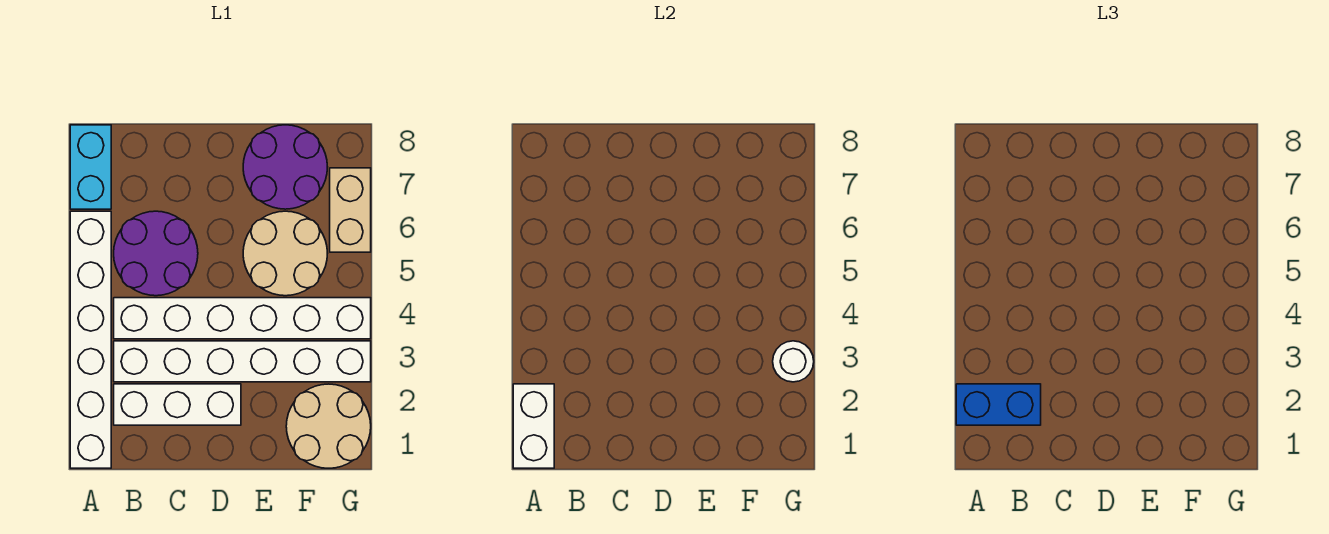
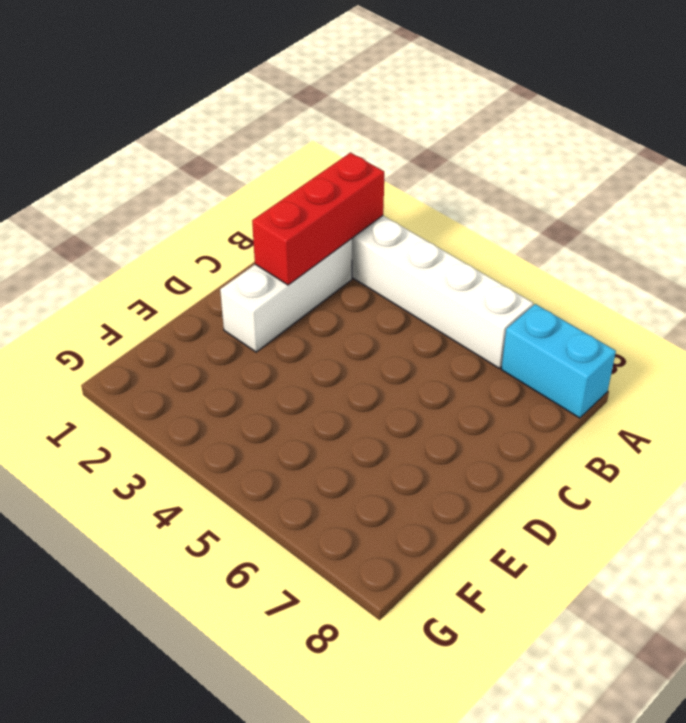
red 1x3 brick [252,153,384,285] -> white 1x2 brick [513,384,554,468]
none -> white 1x6 brick [114,341,371,382]
none -> white 1x6 brick [114,298,371,339]
none -> purple 2x2 round brick [114,211,198,296]

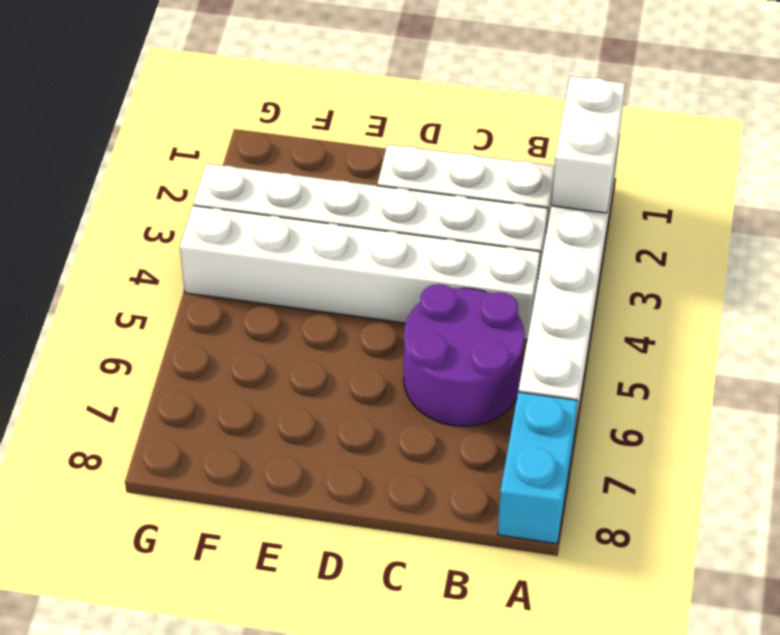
none -> tan 2x2 round brick [243,211,327,296]
none -> purple 2x2 round brick [243,125,327,209]
none -> tan 2x2 round brick [286,384,371,468]

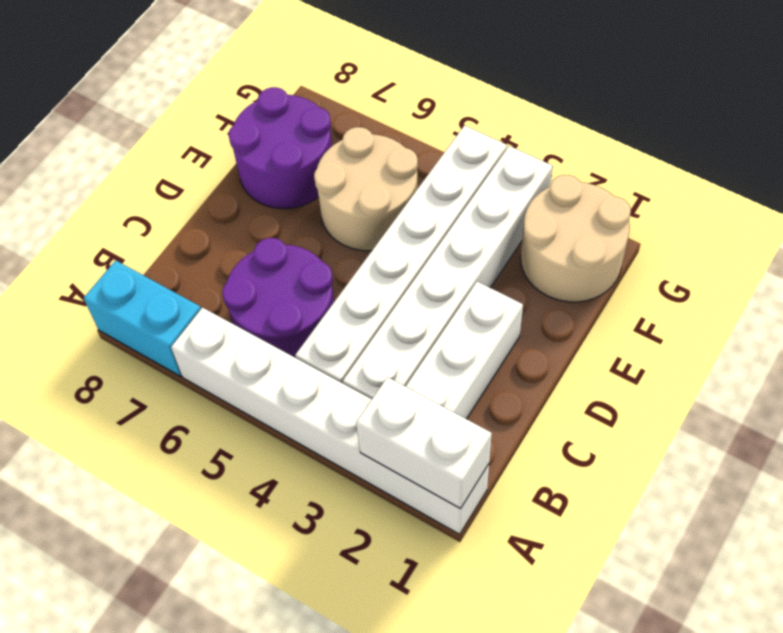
none -> tan 1x2 brick [330,168,371,252]
none -> white 1x1 round brick [773,341,814,382]
none -> blue 1x2 brick [956,384,1041,425]

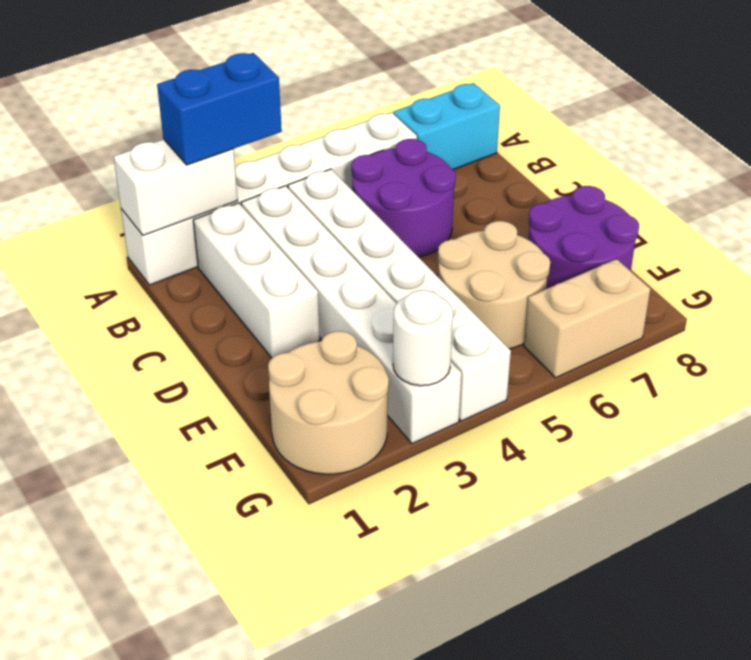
blue 1x2 brick [157,53,282,165] -> blue 1x2 brick turned to [956,384,1041,425]

